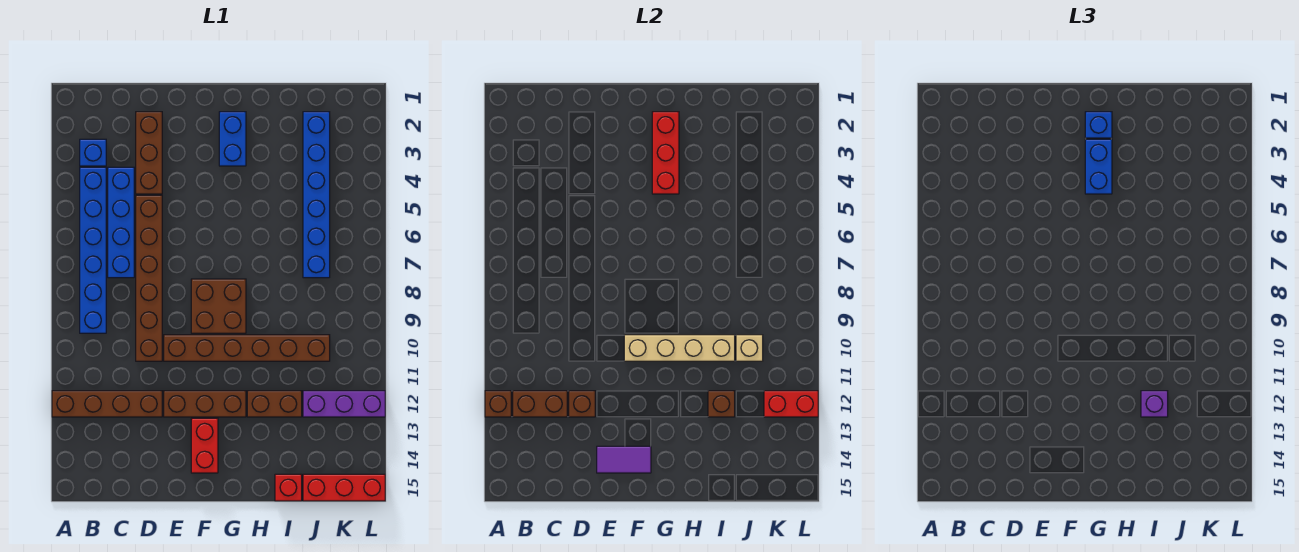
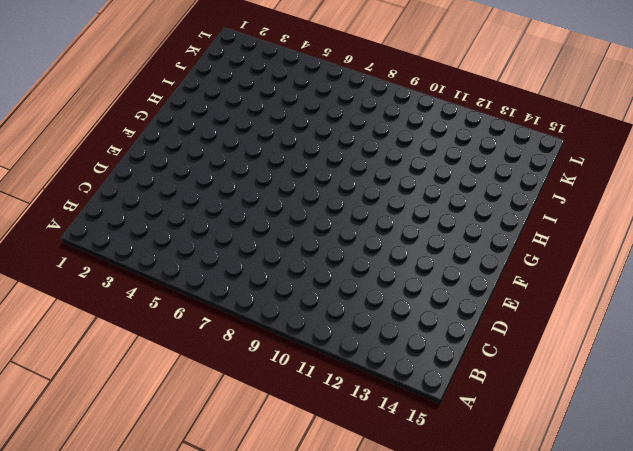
none -> brown 1x4 brick [52,391,162,417]
none -> blue 1x1 brick [80,139,106,166]
none -> blue 1x6 brick [80,167,106,333]

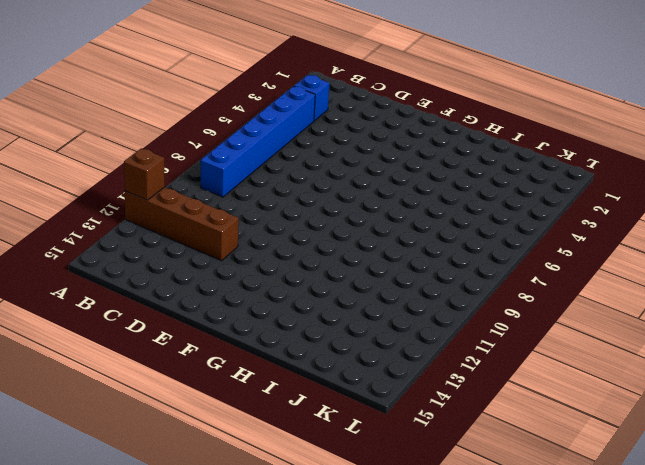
none -> blue 1x4 brick [108,167,134,278]
none -> brown 1x3 brick [136,112,162,194]
none -> brown 1x6 brick [136,195,162,361]

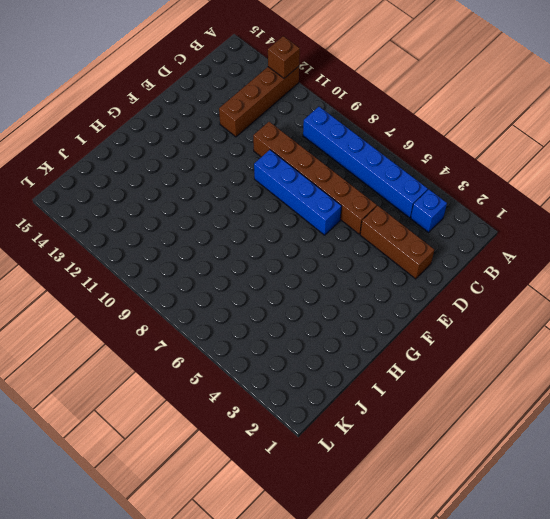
blue 1x4 brick [254,150,342,235] -> blue 1x4 brick moved to [108,167,134,278]
none -> brown 1x6 brick [164,335,330,361]
none -> brown 1x3 brick [164,391,246,417]
none -> brown 2x2 brick [191,279,246,333]

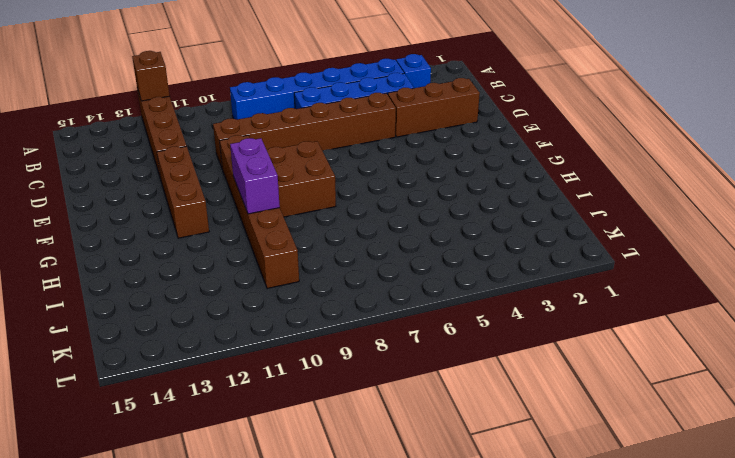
purple 1x2 brick [230,138,280,214] -> tan 1x4 brick [624,335,735,361]
none -> red 1x2 brick [191,418,218,473]
none -> blue 1x2 brick [219,112,246,166]
none -> brown 1x2 brick [247,391,302,417]

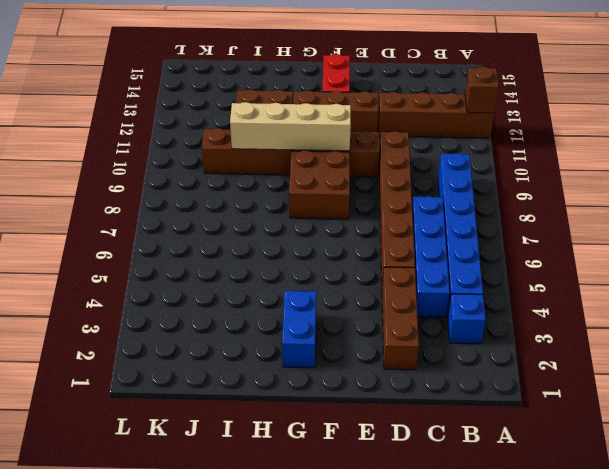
none -> red 1x1 brick [275,474,302,501]
none -> blue 1x6 brick [303,112,330,278]
none -> purple 1x3 brick [303,391,385,417]

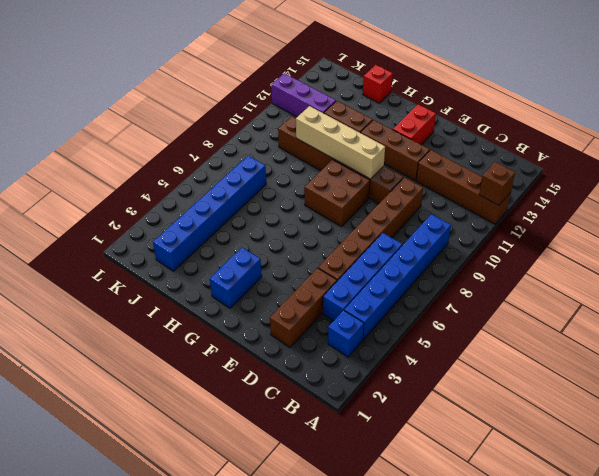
none -> red 1x3 brick [303,474,385,501]
none -> brown 1x2 brick [513,391,567,417]
none -> brown 1x1 brick [569,391,595,417]

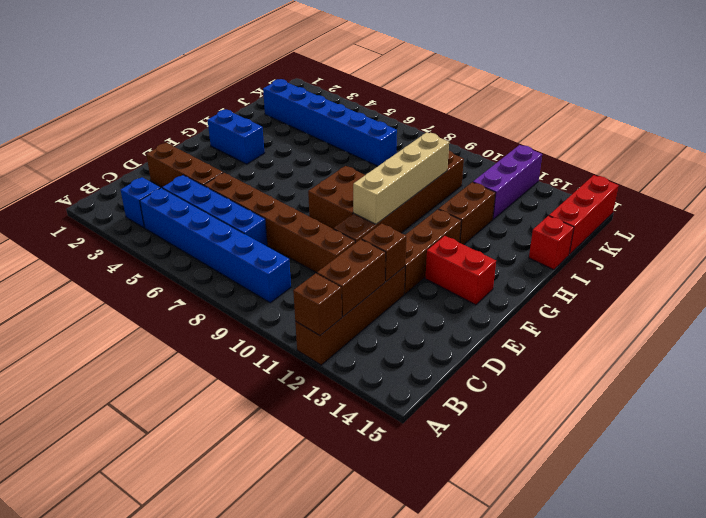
none -> purple 1x2 tile [597,446,651,473]
none -> red 1x3 brick [652,112,679,194]
none -> brown 1x1 brick [708,391,735,417]

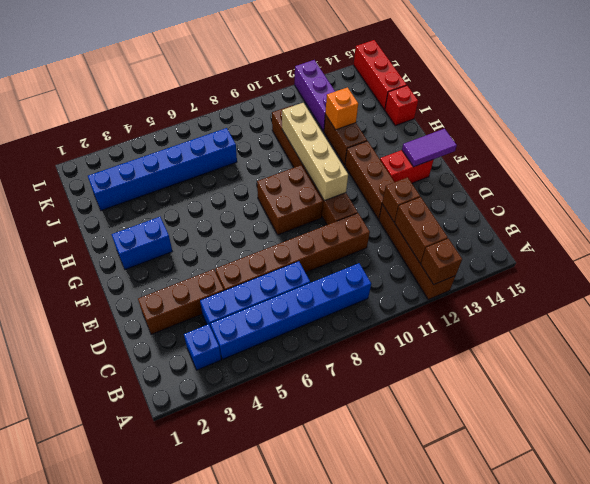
purple 1x2 tile [402,129,457,167] -> purple 1x2 tile turned to [597,446,651,473]
orange 1x1 brick [325,87,358,130] -> brown 1x1 brick [708,391,735,417]
none -> red 1x3 brick [652,112,679,194]
none -> tan 1x1 brick [736,335,763,361]
none -> red 1x2 brick [764,391,818,417]

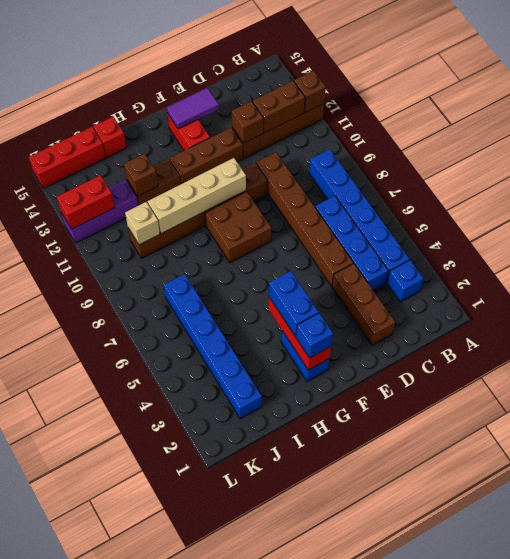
none -> purple 1x1 brick [1141,391,1168,417]

